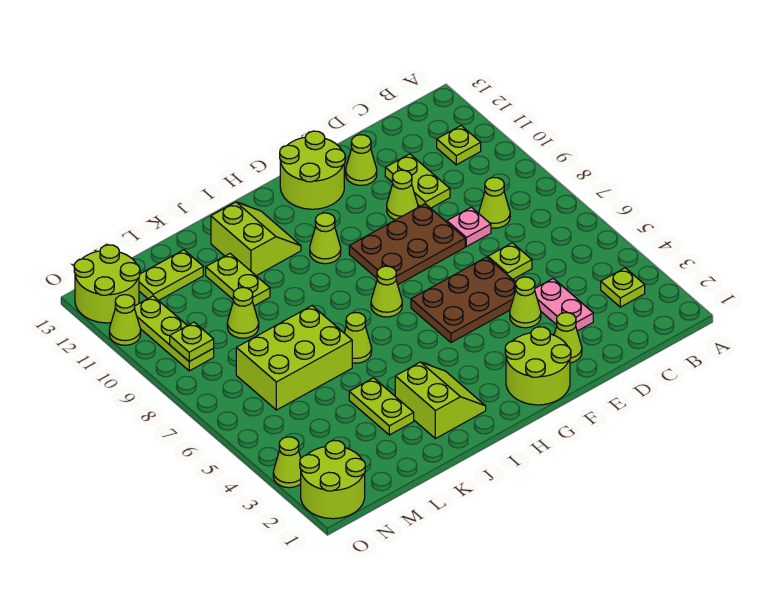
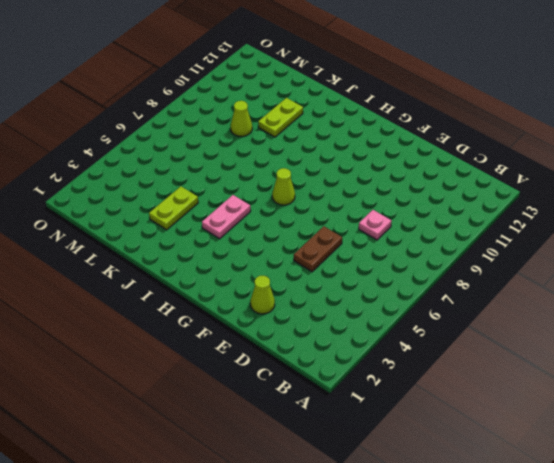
brown 1x2 plate [294,226,342,272] -> brown 2x3 plate [411,257,516,342]
pink 1x2 plate [202,195,251,239] -> pink 1x2 plate moved to [535,278,593,331]
none -> lime 1x1 plate [601,268,645,307]
none -> lime 1x1 plate [437,126,481,165]
none -> lime 1x1 cone [479,177,510,228]
none -> lime 1x1 plate [488,243,532,279]

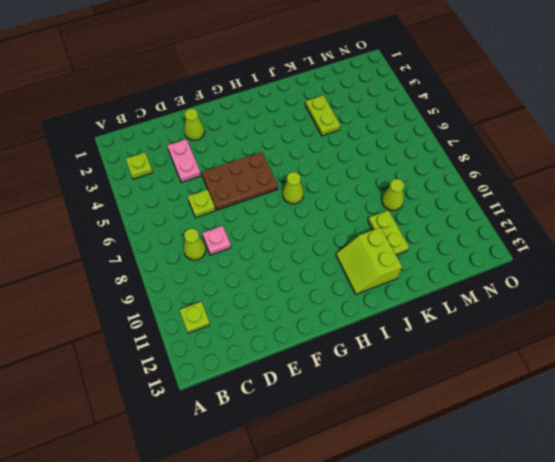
none -> lime 1x2 plate [385,154,450,208]
none -> lime 1x1 cone [510,277,541,328]
none -> brown 2x3 plate [349,204,465,284]
none -> lime 1x1 cone [387,170,418,220]

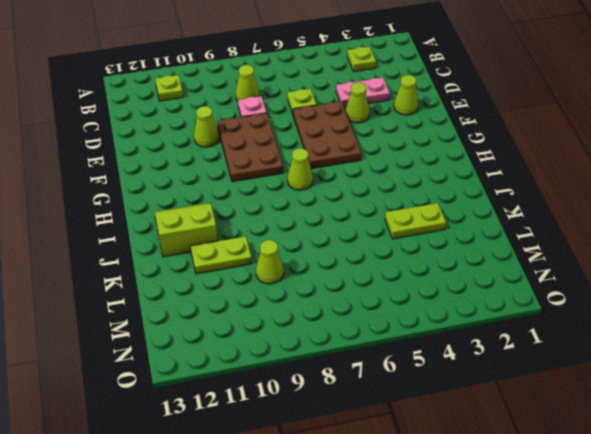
none -> lime 1x2 plate [385,154,450,208]
none -> lime 1x1 cone [346,135,377,185]
none -> lime 2x2 round brick [505,327,571,405]
none -> lime 2x2 round brick [280,131,345,209]

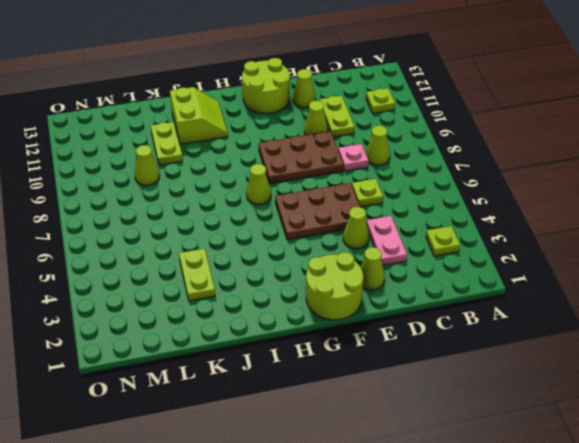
none -> lime 1x1 cone [310,213,341,264]
none -> lime 2x2 slope [395,362,486,439]
none -> lime 1x1 cone [344,313,372,363]
none -> lime 2x3 brick [236,306,352,410]

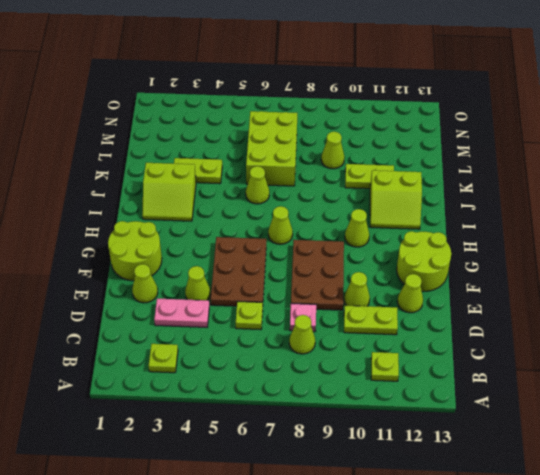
none -> lime 1x2 plate [139,250,203,301]
none -> lime 2x2 round brick [300,441,365,519]
none -> lime 1x3 plate [134,296,214,371]
none -> lime 2x2 round brick [74,245,140,323]

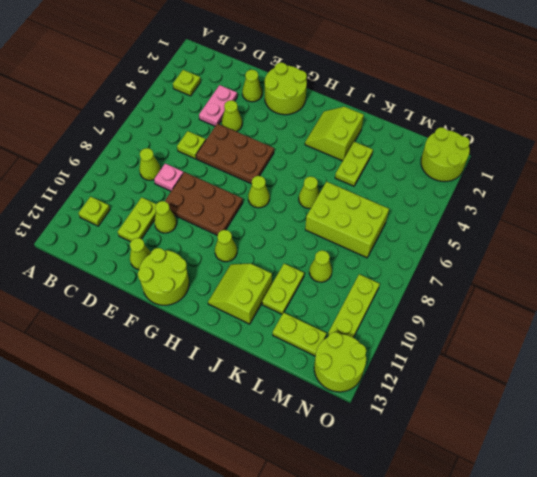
none -> lime 1x1 cone [273,437,301,488]
none -> lime 1x1 cone [109,295,141,345]
none -> lime 1x1 plate [170,322,214,361]

